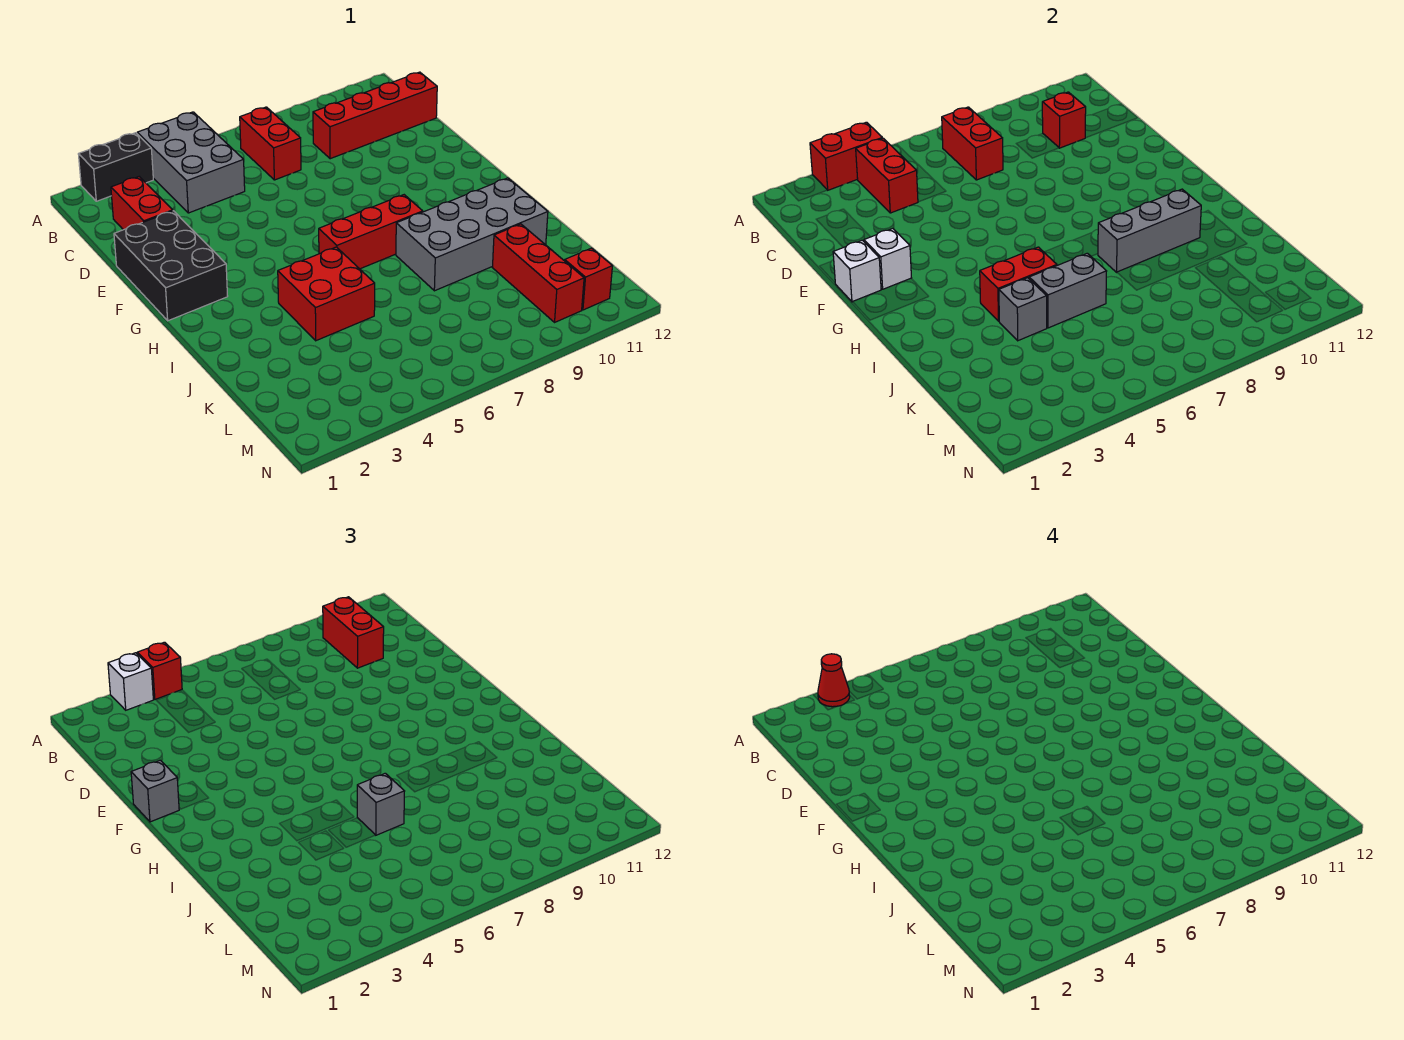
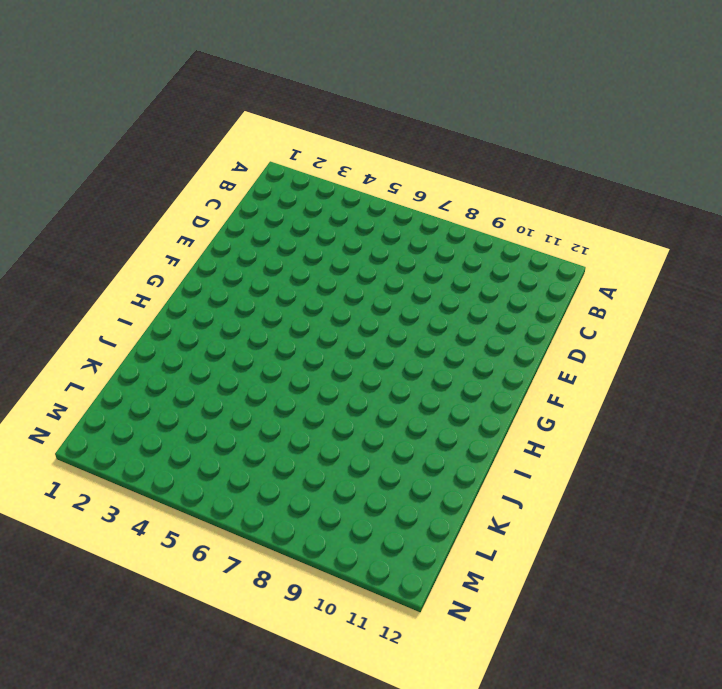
none -> black 1x2 brick [78,133,153,201]
none -> grey 2x3 brick [137,112,245,213]
none -> red 1x2 brick [240,107,301,180]

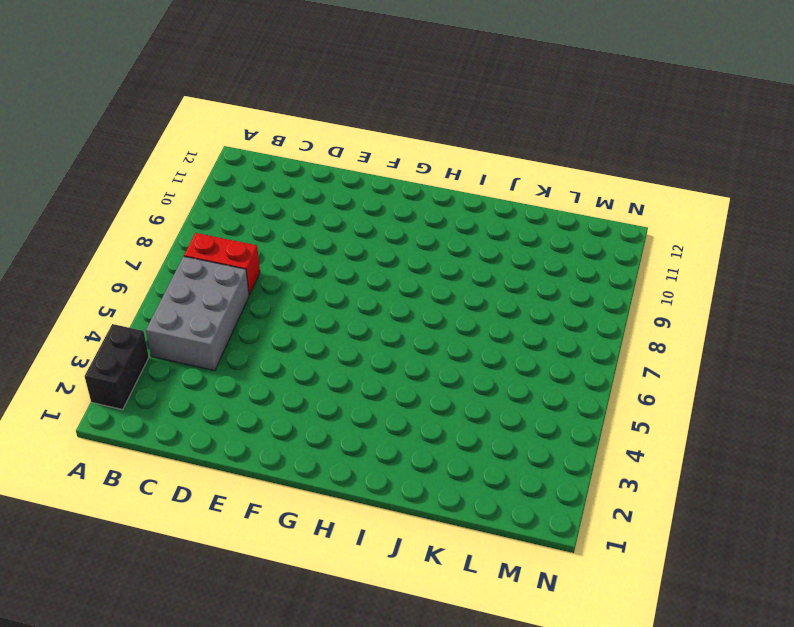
grey 2x3 brick [146,256,249,371] -> grey 2x3 brick turned to [137,112,245,213]
none -> red 1x2 brick [111,177,173,230]
none -> red 1x4 brick [313,72,437,159]
none -> black 2x3 brick [114,211,228,321]

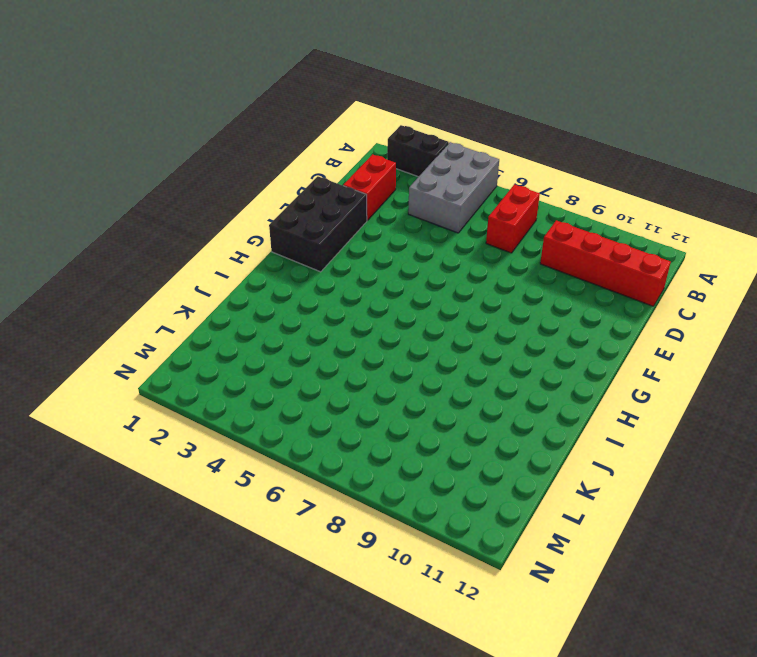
none -> red 1x3 brick [319,195,423,269]
none -> red 2x2 brick [278,247,375,341]
none -> grey 2x4 brick [396,178,548,291]

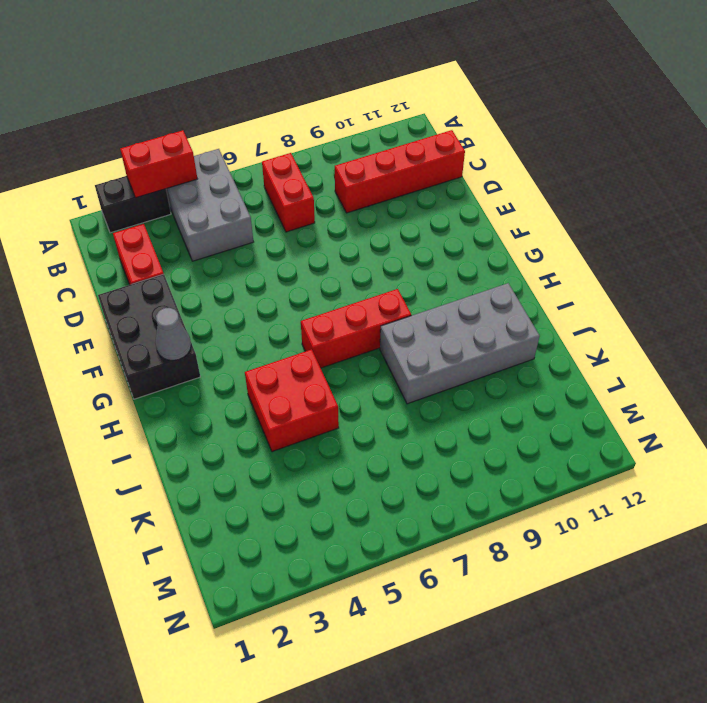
grey 1x1 cone [156,308,191,360] -> none
none -> red 1x3 brick [492,224,584,322]
none -> red 1x1 brick [565,248,612,310]
none -> red 1x2 brick [856,138,918,213]

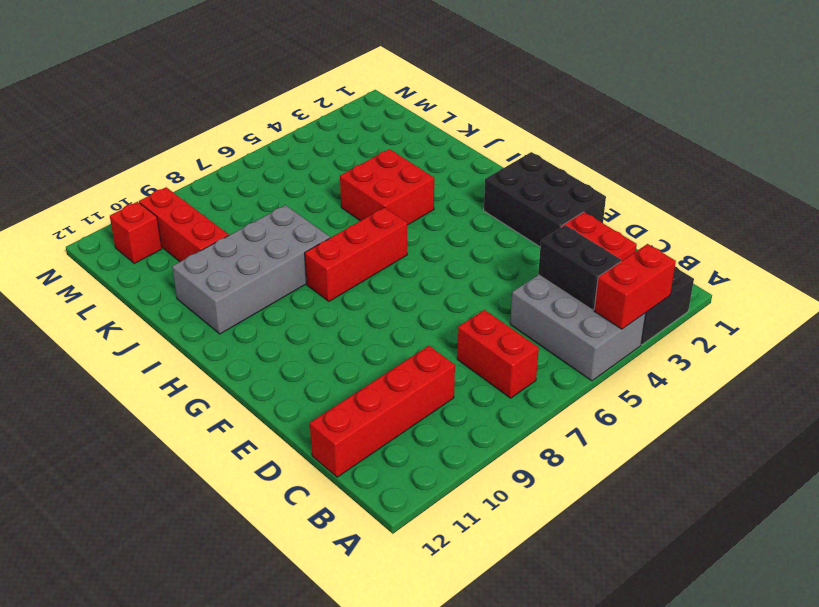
black 1x2 brick [538,225,621,310] -> red 1x2 brick [856,138,918,213]
none -> red 1x2 brick [942,107,1003,180]
none -> red 1x1 brick [1042,92,1086,148]
none -> white 1x1 brick [833,240,881,302]

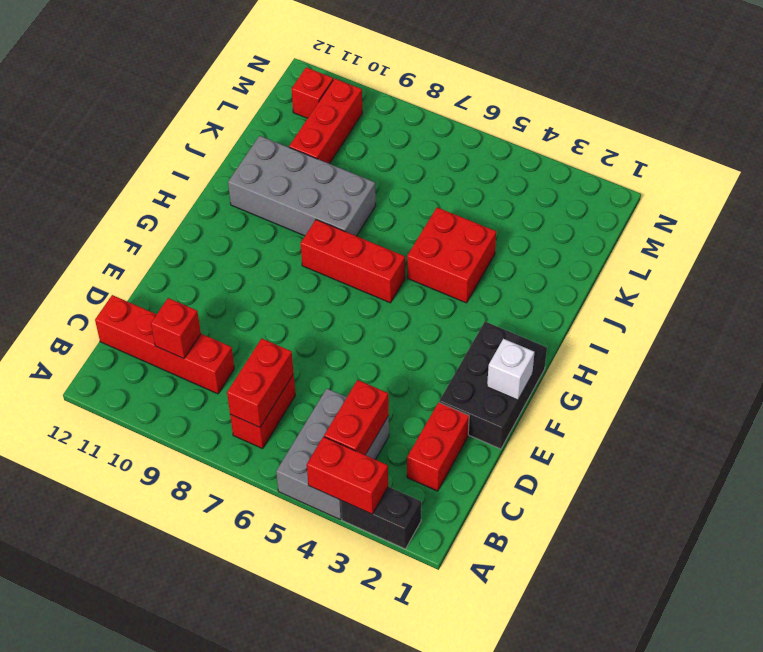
none -> white 1x1 brick [864,229,911,289]
none -> red 1x2 brick [980,247,1057,321]
none -> grey 1x3 brick [1098,189,1201,272]

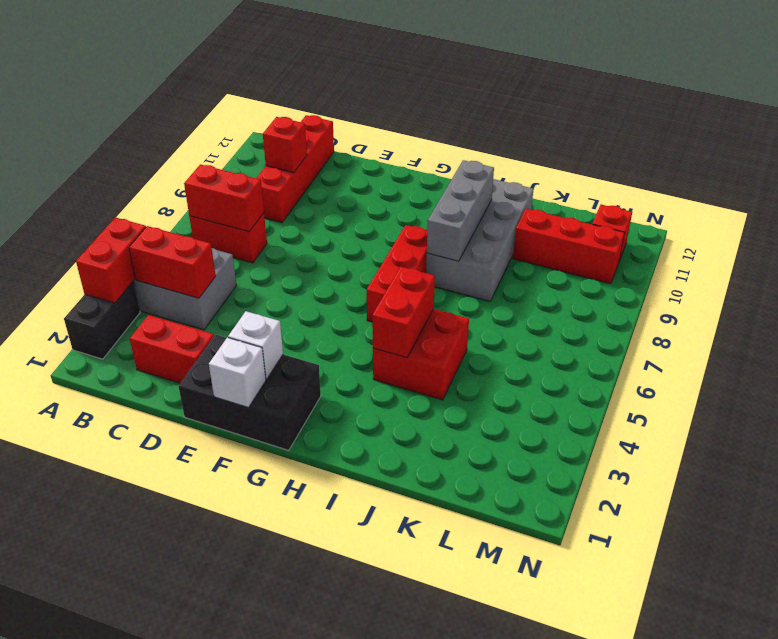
none -> grey 1x1 brick [999,278,1047,341]
none -> grey 1x2 brick [1029,253,1107,328]
none -> white 1x1 brick [108,653,153,710]

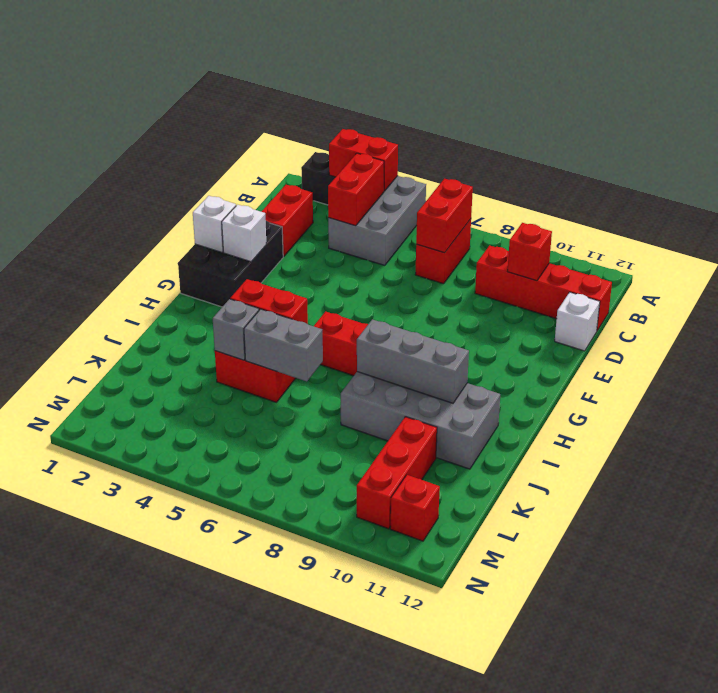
white 1x1 brick [555,292,600,351] -> white 1x1 brick moved to [108,653,153,710]
none -> red 1x1 brick [137,642,182,699]
none -> red 1x2 brick [323,597,384,668]
none -> grey 1x1 brick [131,760,179,822]

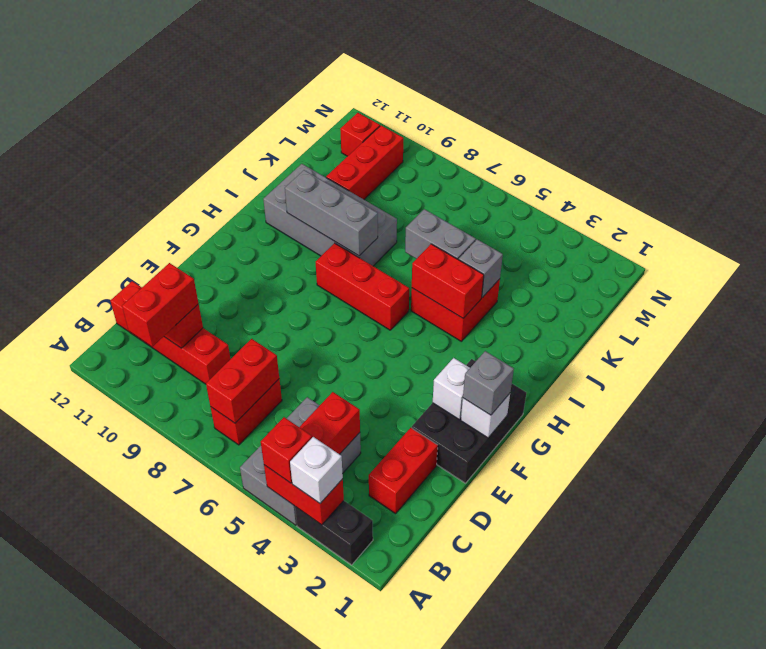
none -> grey 1x1 brick [357,773,405,835]
none -> red 1x1 cone [818,654,850,707]

